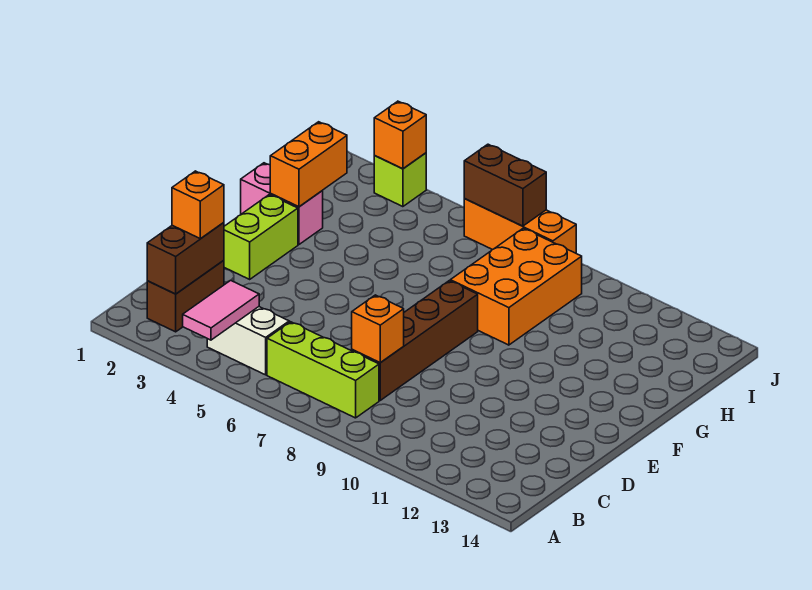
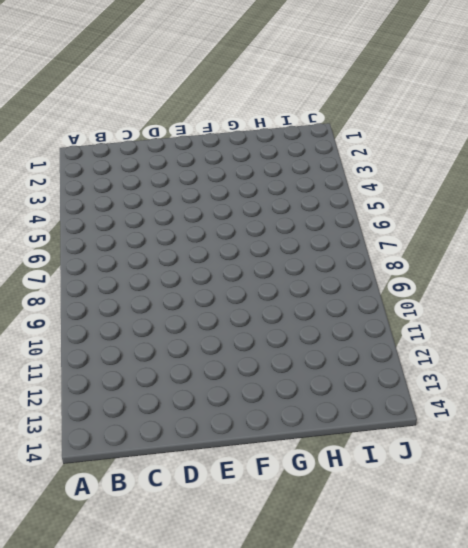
none -> brown 1x2 brick [147,260,224,332]
none -> white 1x2 brick [207,307,289,375]
none -> lime 1x3 brick [267,322,379,418]

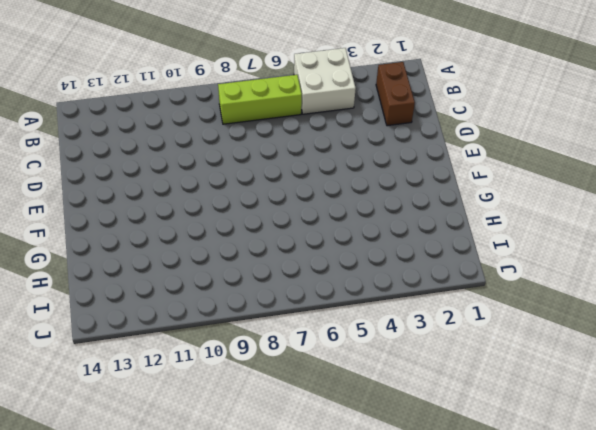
white 2x2 brick [294,48,356,114] -> white 1x2 brick [207,307,289,375]
none -> brown 1x4 brick [352,281,478,400]
none -> lime 1x2 brick [224,195,298,279]
none -> pink 1x2 brick [241,163,323,245]

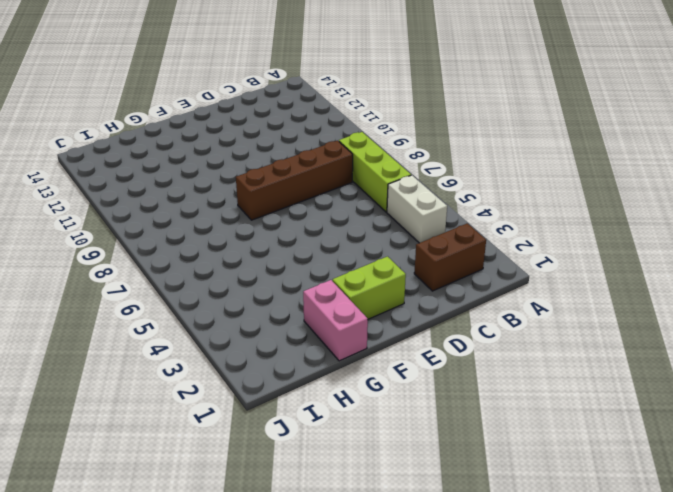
none -> orange 2x3 brick [450,228,582,345]
none -> lime 1x1 brick [374,153,426,207]
none -> orange 1x3 brick [464,199,576,253]

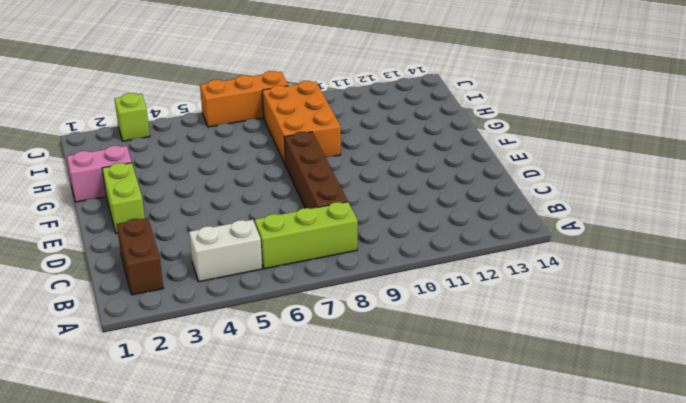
none -> pink 1x2 tile [183,280,259,340]
none -> brown 1x2 brick [147,223,224,294]
none -> orange 1x1 brick [352,295,404,363]

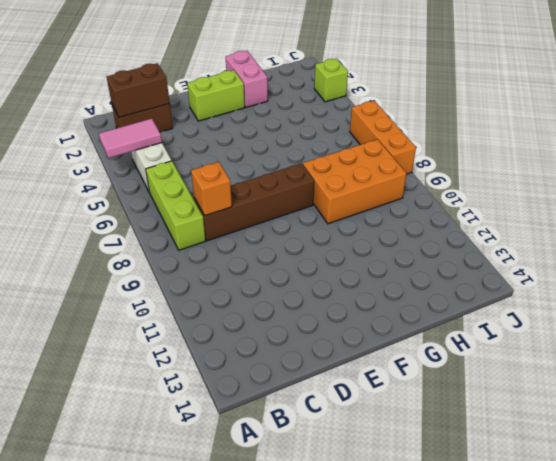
none -> orange 1x2 brick [270,122,347,207]
none -> orange 1x1 brick [374,101,426,169]
none -> brown 1x2 brick [464,144,546,226]

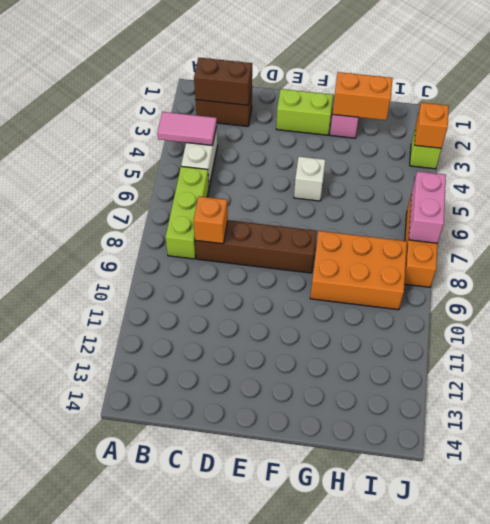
white 1x1 brick [294,157,325,201] -> none
pink 1x2 brick [409,171,446,243] -> brown 1x2 brick [464,144,546,226]
none -> orange 1x1 brick [172,171,224,239]

